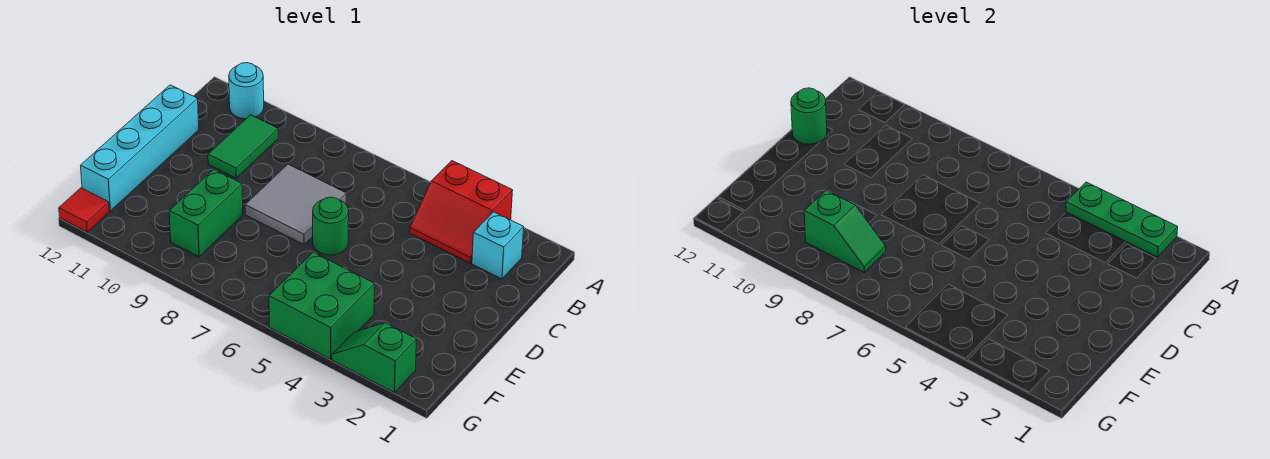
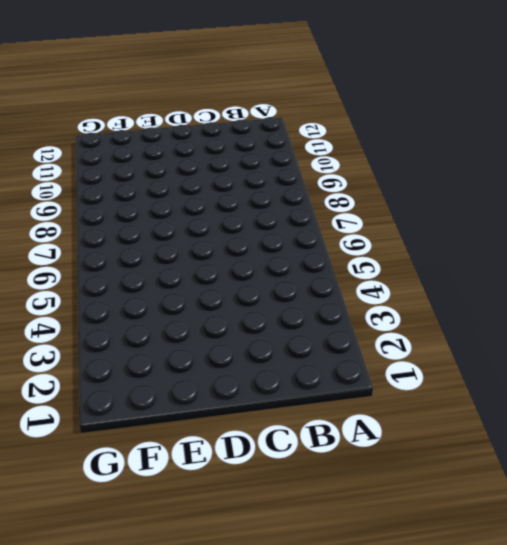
none -> red 2x2 slope [410,161,513,263]
none -> cyan 1x1 round brick [229,63,264,119]
none -> cyan 1x1 brick [472,212,524,279]

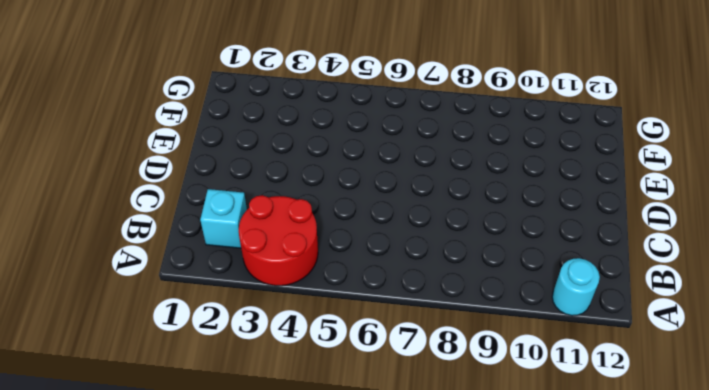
red 2x2 round brick [239,195,318,286] -> red 2x2 slope [410,161,513,263]
none -> green 1x2 tile [208,115,278,178]
none -> grey 2x2 tile [245,164,346,244]
none -> cyan 1x4 brick [81,85,199,211]

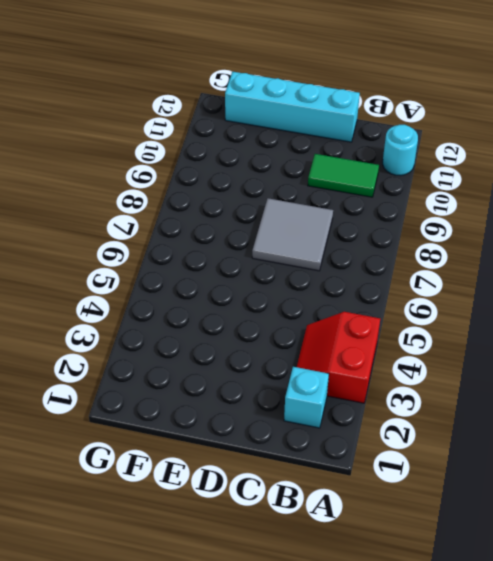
none -> green 1x1 round brick [313,197,349,255]
none -> green 1x2 brick [169,169,243,257]
none -> green 2x2 brick [269,252,374,359]

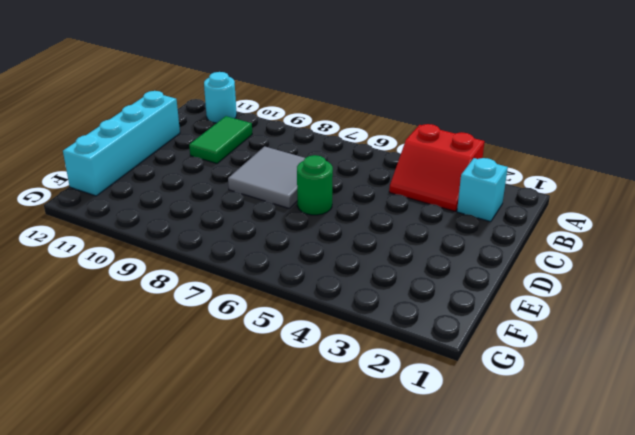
none -> green 1x2 brick [169,169,243,257]
none -> green 2x2 brick [269,252,374,359]
none -> green 1x2 slope [332,323,416,392]

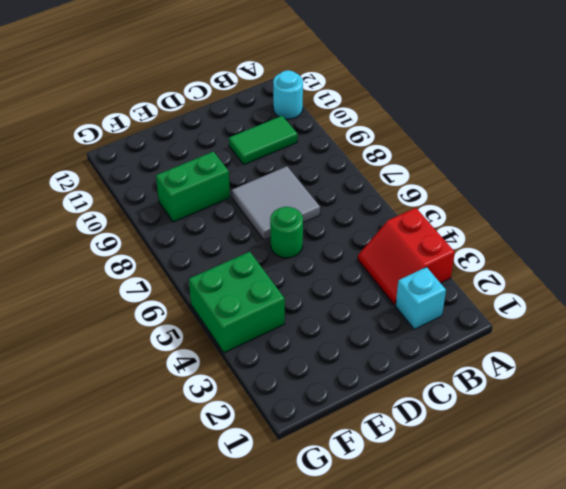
none -> cyan 1x4 brick [81,85,199,211]
none -> green 1x2 slope [332,323,416,392]
none -> red 1x1 tile [59,188,109,232]

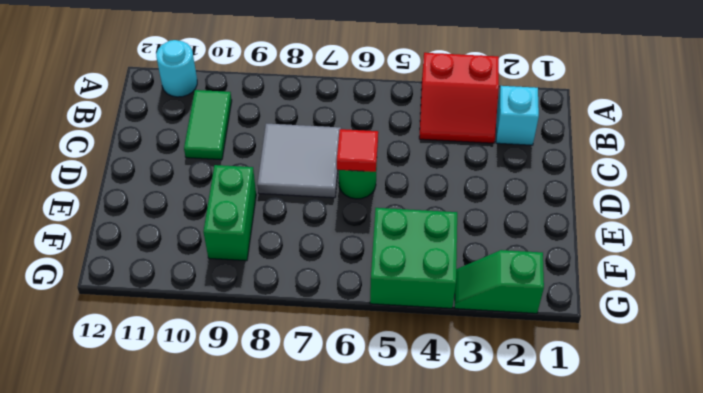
red 1x1 tile [337,129,378,172] -> red 1x1 tile moved to [59,188,109,232]
none -> cyan 1x4 brick [81,85,199,211]
none -> green 1x3 plate [1066,182,1178,257]
none -> green 1x1 round brick [791,88,827,144]

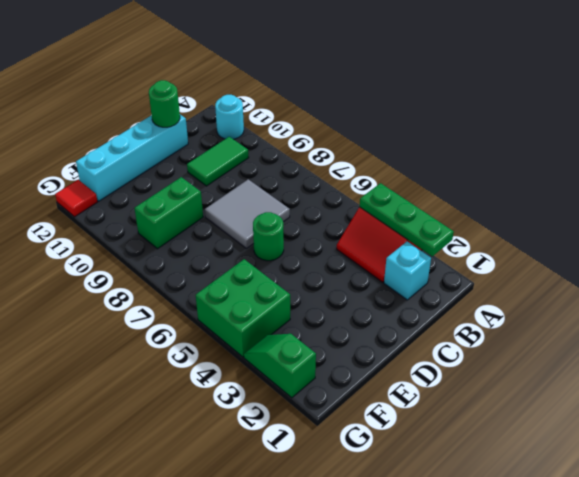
none -> green 1x2 slope [804,191,886,272]

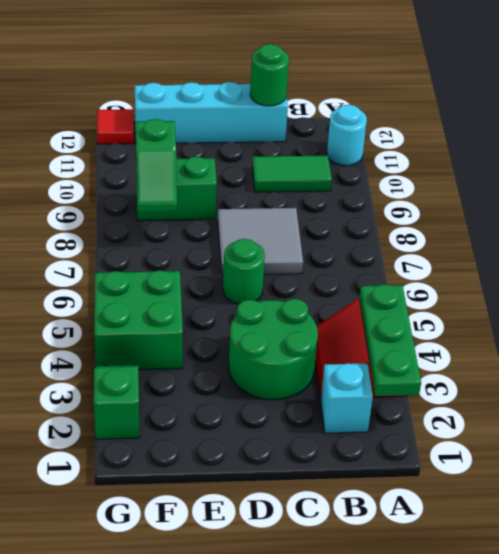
green 2x2 round brick [229,299,318,400] -> none

